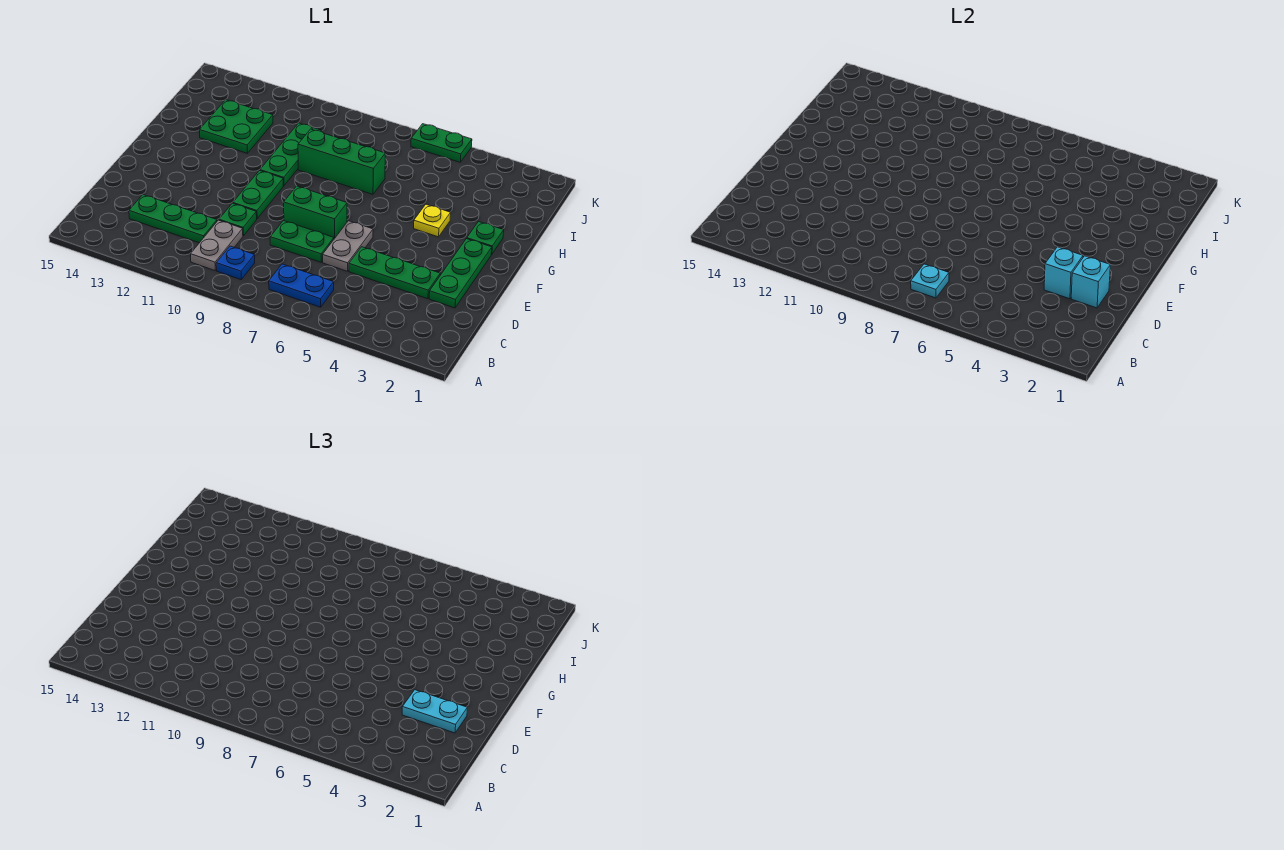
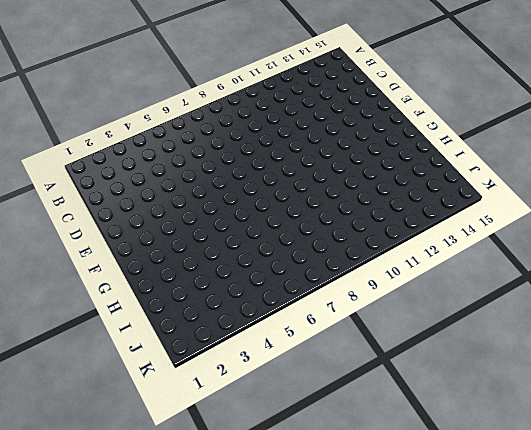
none -> blue 1x2 plate [269,264,334,307]
none -> blue 1x1 plate [216,246,255,280]
none -> grey 1x2 plate [191,220,243,270]

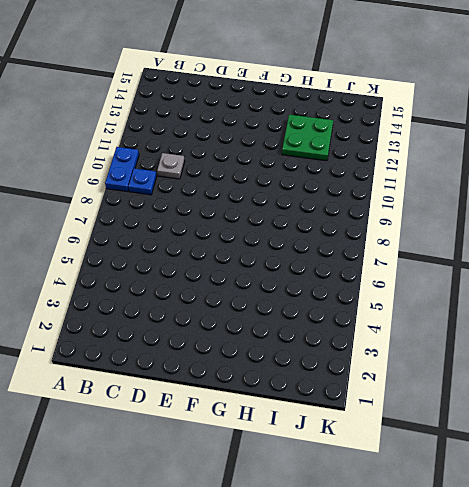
blue 1x2 plate [105,147,139,192] -> blue 1x2 plate moved to [269,264,334,307]
grey 1x1 plate [157,153,185,179] -> grey 1x2 plate [191,220,243,270]
none -> green 1x3 plate [129,195,217,243]
none -> green 1x3 plate [429,239,492,308]
none -> green 1x3 plate [349,247,440,299]

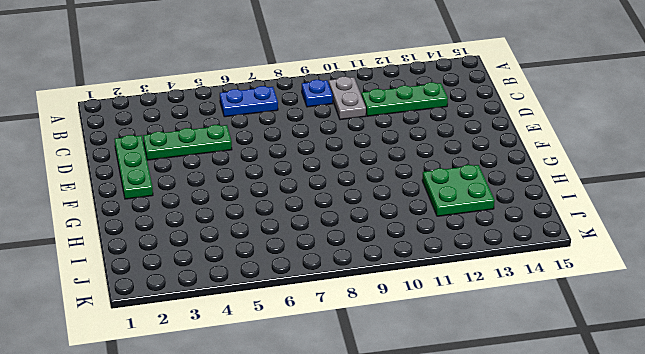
none -> grey 1x2 plate [323,221,373,271]
none -> green 1x2 plate [270,221,334,262]
none -> green 1x1 plate [219,203,257,236]

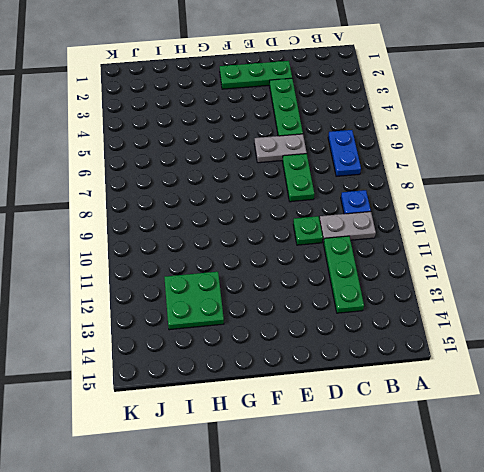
none -> green 1x2 brick [284,186,347,239]
none -> green 1x2 plate [233,171,283,219]
none -> green 1x1 plate [467,222,504,254]

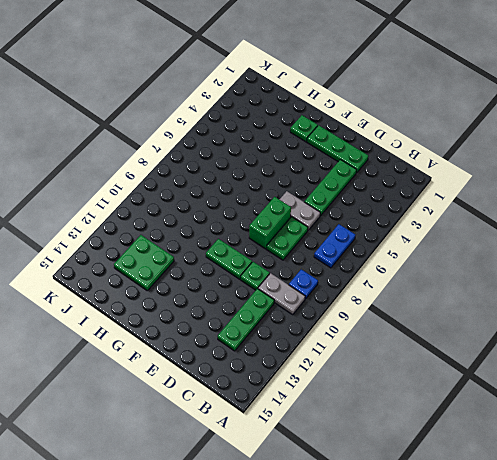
none -> yellow 1x1 plate [414,204,451,237]
none -> green 1x3 plate [260,123,322,186]
none -> green 1x3 brick [298,129,385,194]

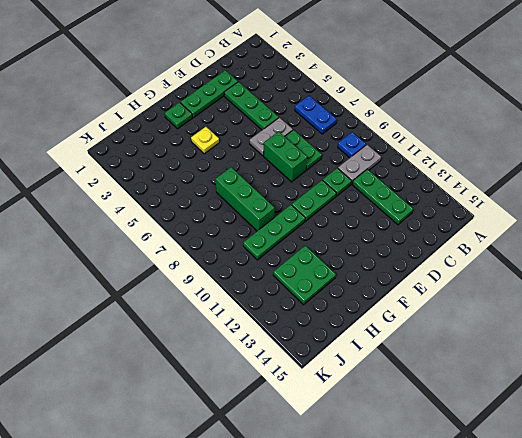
none -> green 1x2 plate [411,124,472,162]
none -> cyan 1x1 plate [911,264,949,298]
none -> cyan 1x1 brick [1071,256,1110,308]

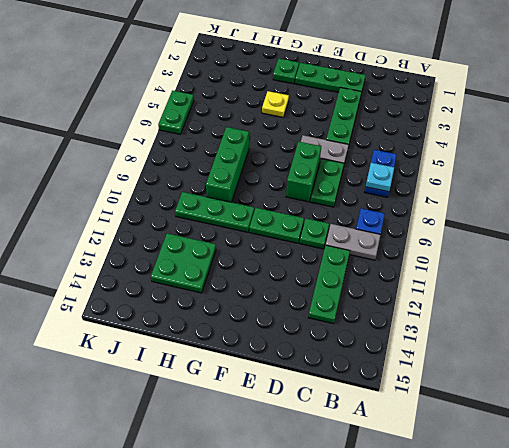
none -> cyan 1x1 brick [1071,256,1110,308]
none -> cyan 1x1 brick [1044,247,1083,299]
none -> cyan 1x2 plate [402,690,467,733]

